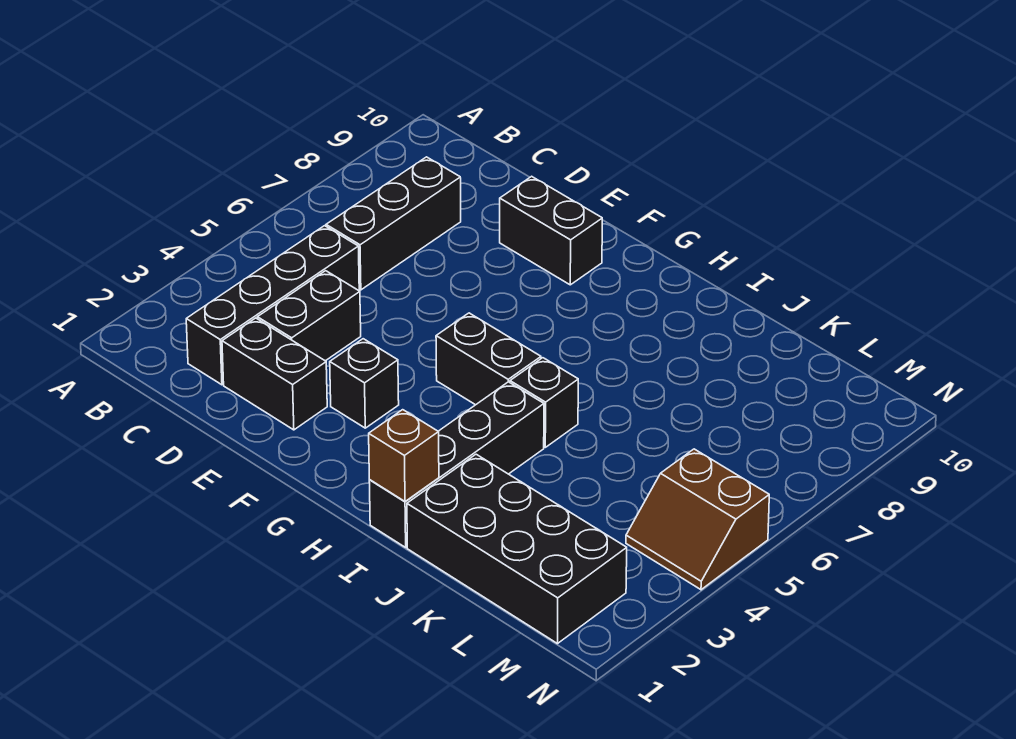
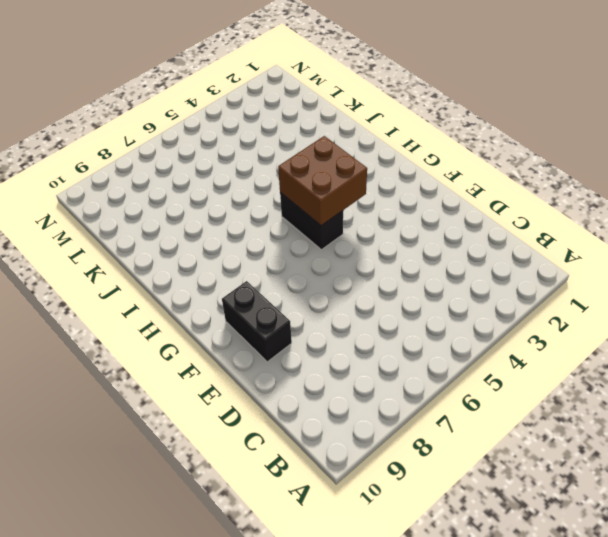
brown 2x2 brick [278,136,367,226] -> none
none -> black 1x4 brick [186,226,359,385]
none -> black 1x3 brick [326,157,461,290]
none -> black 1x2 brick [222,318,327,430]

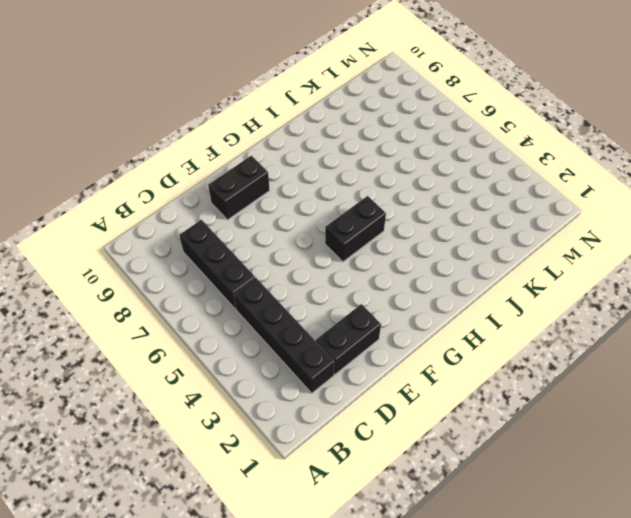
none -> black 1x2 brick [257,271,361,361]
none -> black 1x1 brick [330,339,399,428]
none -> black 1x4 brick [369,382,544,547]

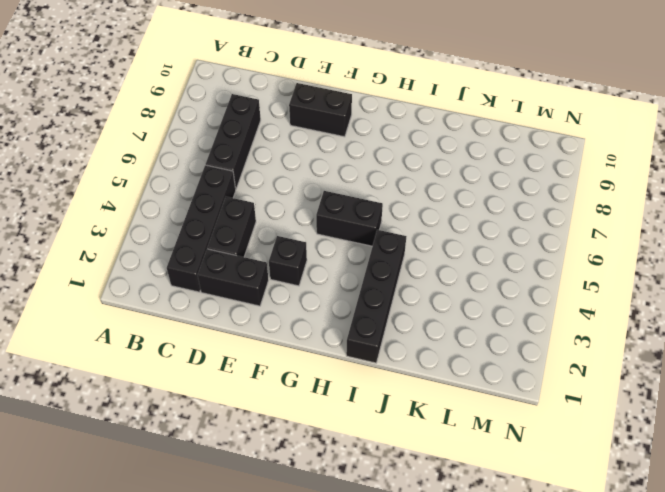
none -> black 1x1 brick [510,358,578,447]
none -> black 2x4 brick [407,454,627,644]
none -> brown 2x2 slope [626,449,769,590]

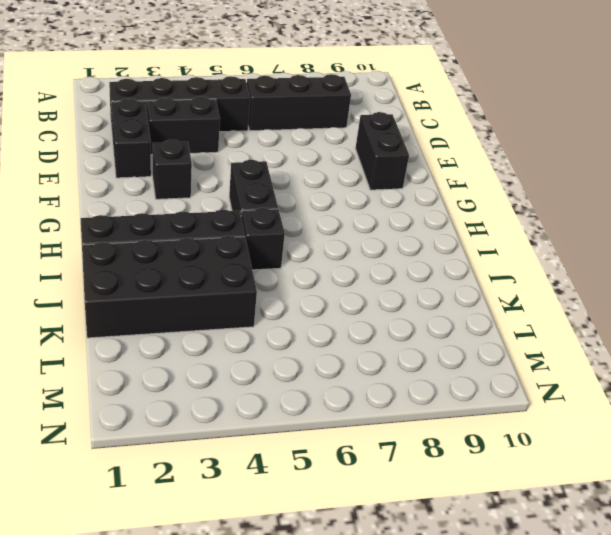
black 2x4 brick [82,236,257,338] -> black 2x4 brick turned to [407,454,627,644]
none -> brown 2x2 slope [626,449,769,590]
none -> brown 1x1 brick [369,410,439,501]

